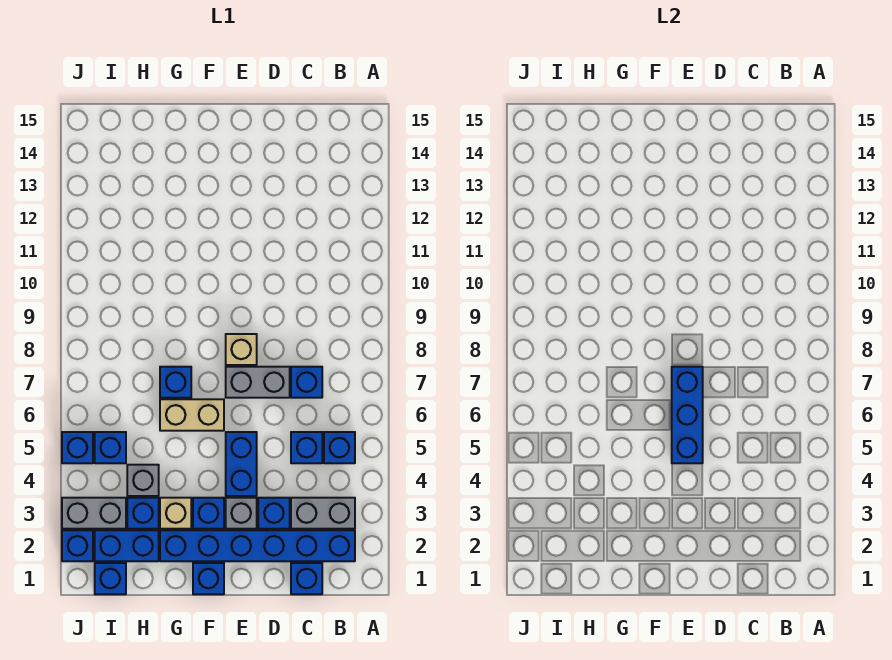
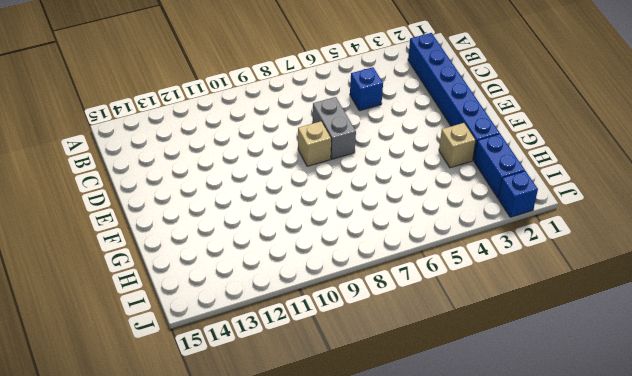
none -> grey 1x2 brick [291,498,355,529]
none -> blue 1x1 brick [324,432,355,463]
none -> blue 1x1 brick [291,563,322,594]

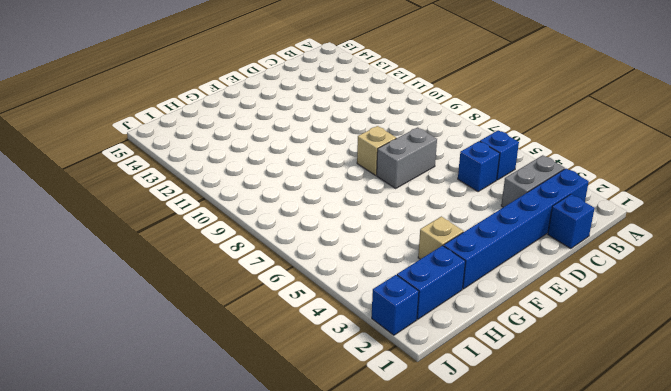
none -> blue 1x1 brick [291,367,322,398]
none -> blue 1x1 brick [258,498,290,529]
none -> grey 1x1 brick [226,498,257,529]

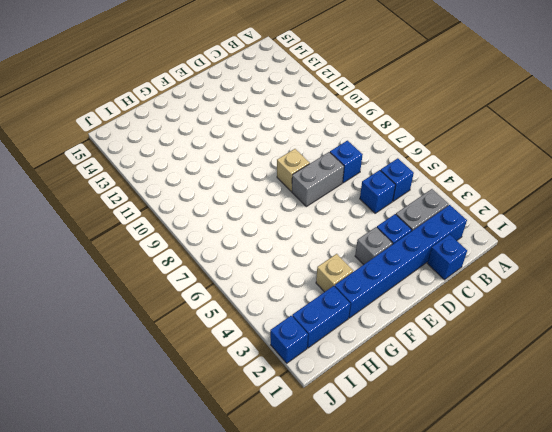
none -> blue 1x2 brick [226,432,257,496]
none -> blue 1x1 brick [193,563,224,594]
none -> blue 1x1 brick [193,498,224,529]

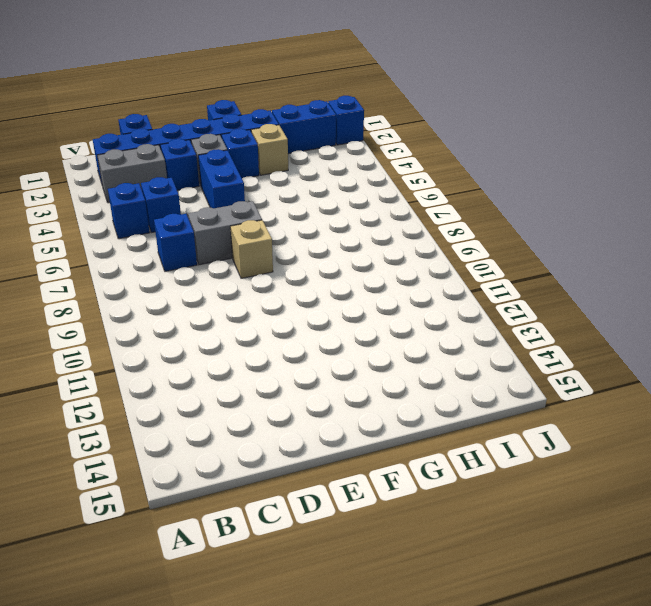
none -> tan 1x2 brick [160,399,224,431]
none -> blue 1x1 brick [160,367,191,398]
none -> blue 1x1 brick [127,498,159,529]

